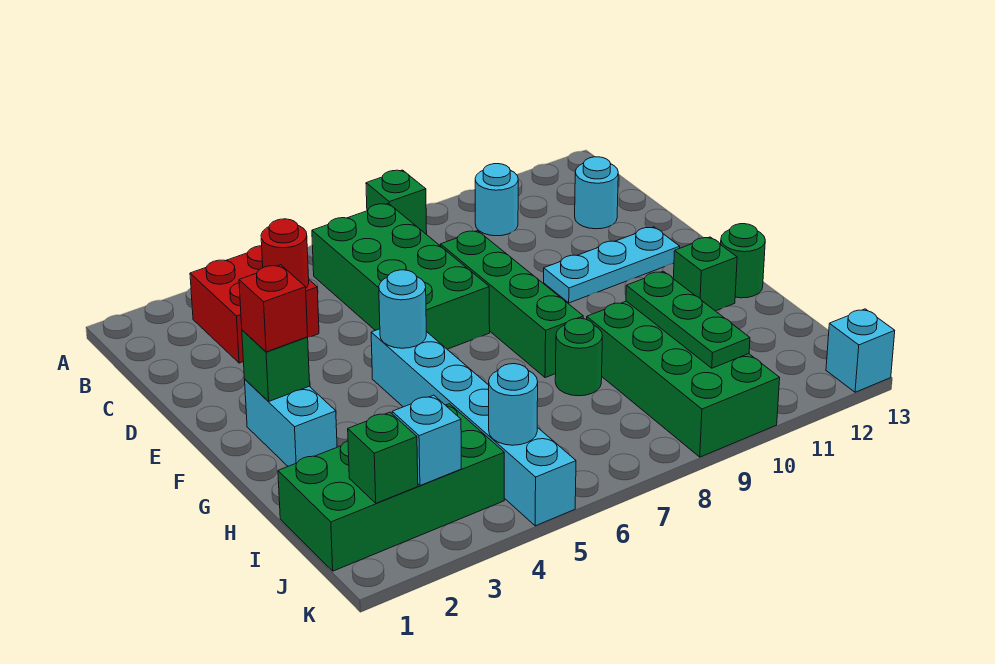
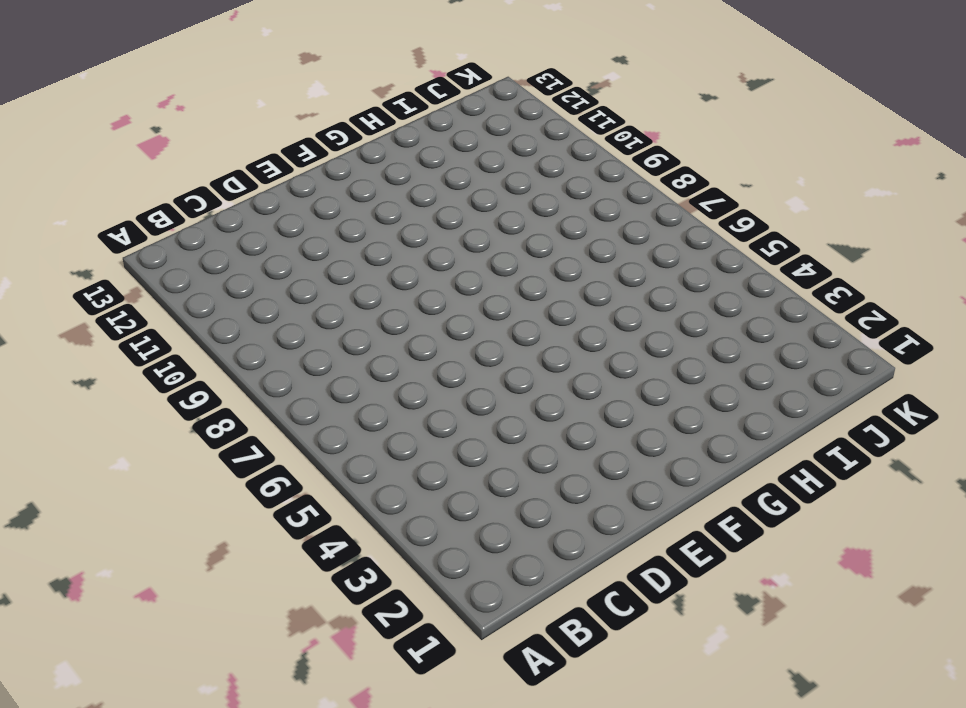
none -> green 1x1 brick [366,170,427,234]
none -> red 2x2 brick [190,246,319,363]
none -> green 2x4 brick [312,203,490,349]

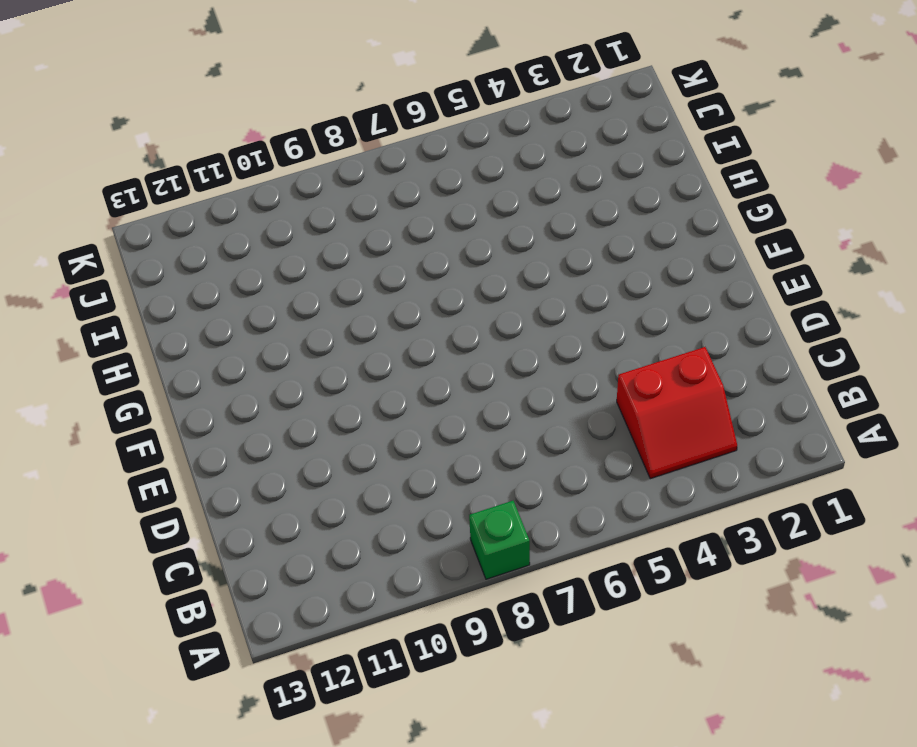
red 2x2 slope [617,347,737,479] -> red 2x2 brick [190,246,319,363]
none -> green 2x4 brick [312,203,490,349]
none -> cyan 1x1 round brick [475,164,518,236]
none -> cyan 1x1 round brick [575,157,618,229]

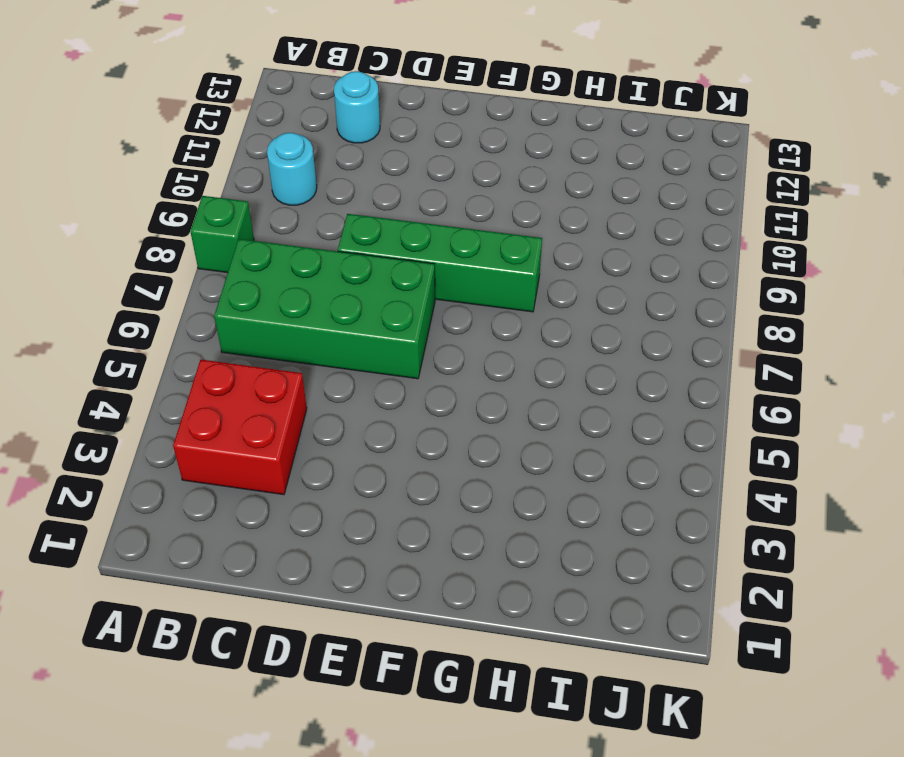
none -> cyan 1x3 plate [544,227,680,303]
none -> cyan 1x2 brick [245,380,337,466]
none -> cyan 1x6 brick [371,329,576,526]

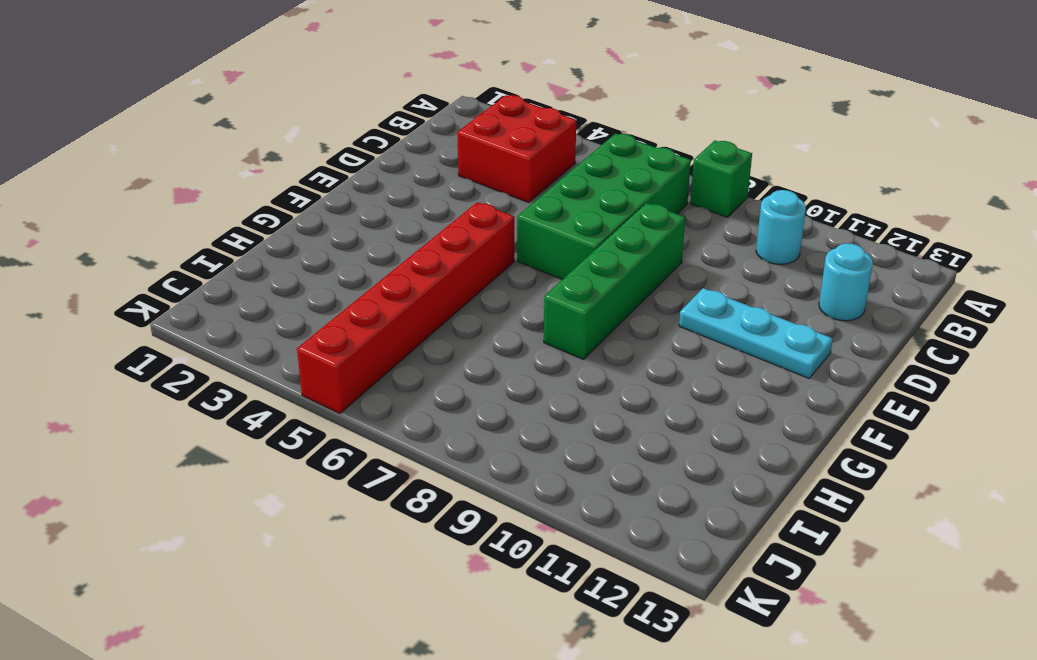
red 1x6 brick [297,202,514,413] -> cyan 1x6 brick [371,329,576,526]
none -> cyan 1x2 brick [245,380,337,466]
none -> green 1x1 brick [673,237,737,311]
none -> green 1x1 round brick [721,224,765,298]

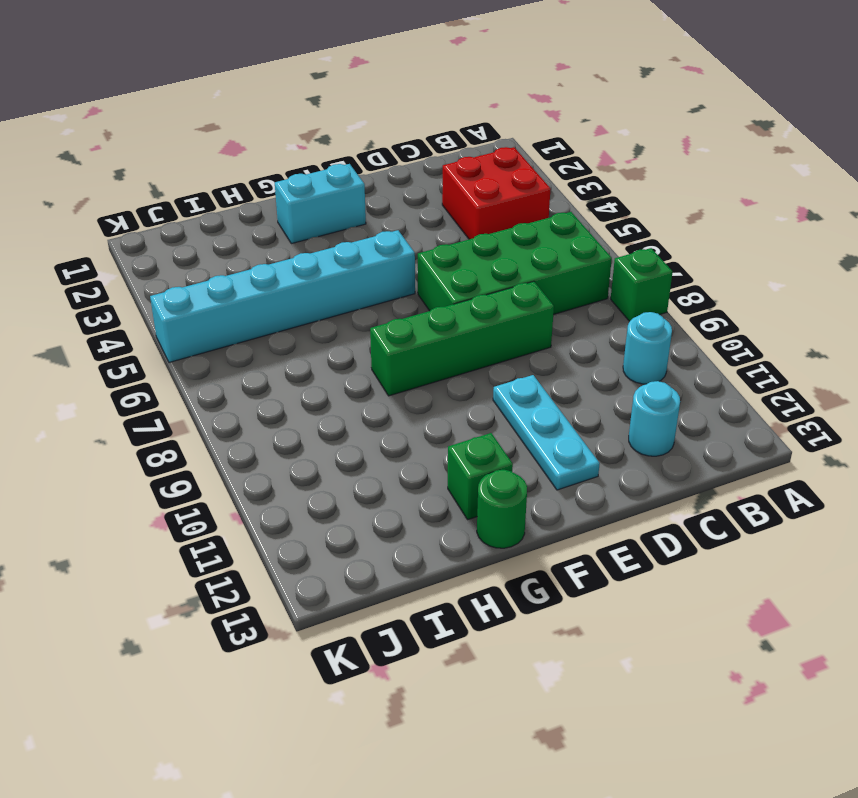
none -> green 1x1 round brick [555,318,602,396]
none -> green 2x4 brick [587,301,780,457]
none -> green 2x4 brick [278,404,504,571]

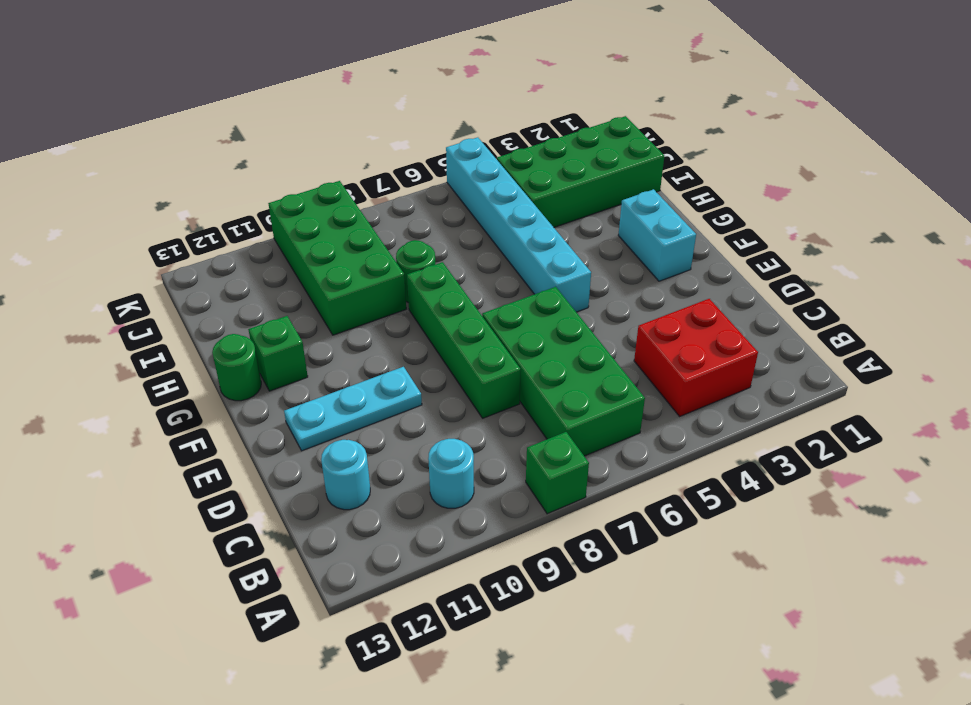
none -> cyan 1x1 brick [826,309,895,392]
none -> red 1x1 round brick [261,219,309,288]
none -> green 1x1 brick [242,330,310,402]

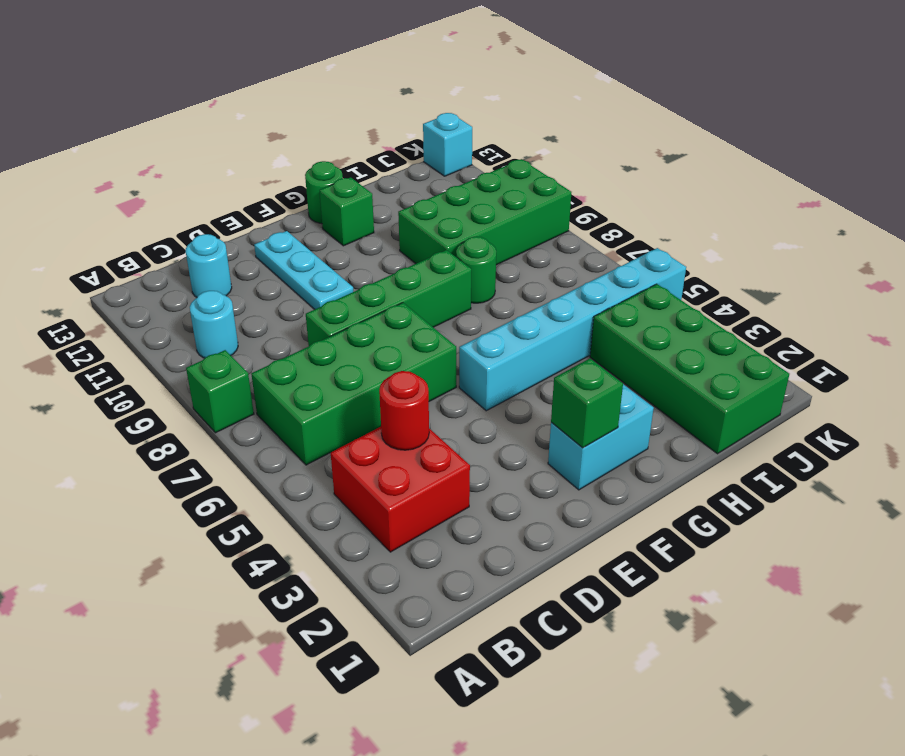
none -> cyan 1x1 round brick [379,270,426,348]
none -> green 1x3 plate [626,271,750,368]
none -> green 1x1 brick [348,412,418,503]

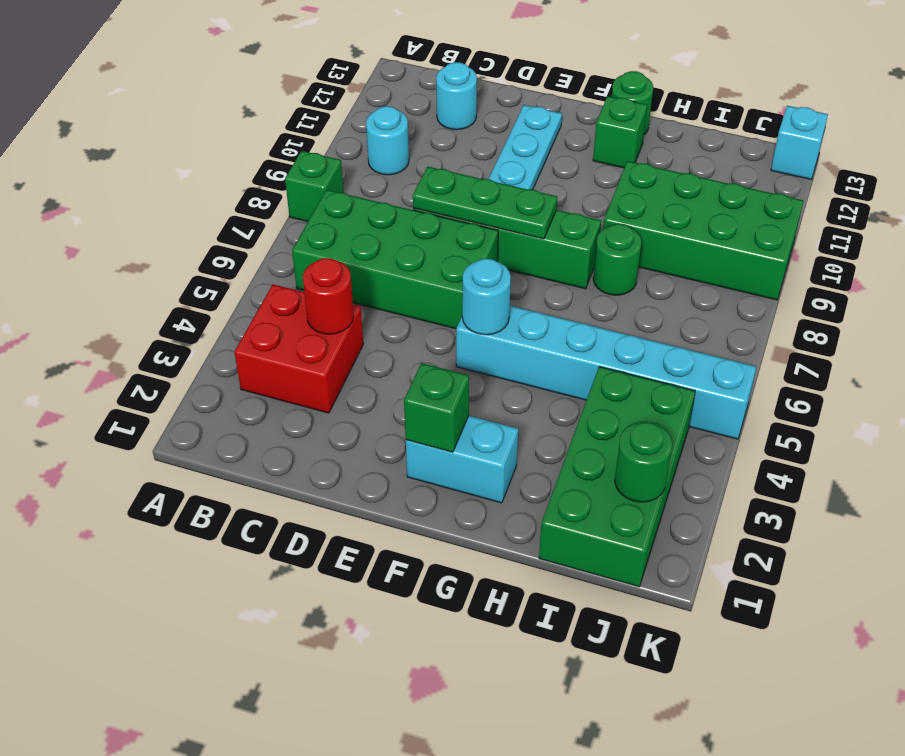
green 1x3 plate [413,167,557,239] -> green 1x3 plate moved to [626,271,750,368]
green 1x1 round brick [615,422,672,502] -> green 1x1 brick [348,412,418,503]
none -> cyan 1x1 brick [392,395,461,486]
none -> cyan 1x1 round brick [489,364,538,445]
none -> red 1x1 brick [239,265,308,352]

